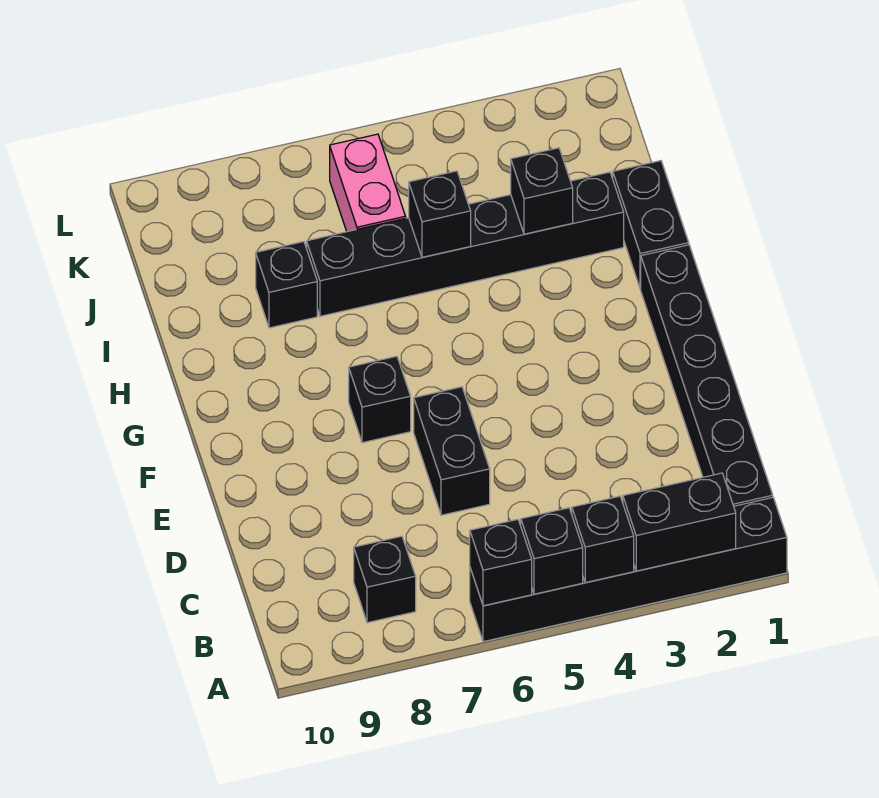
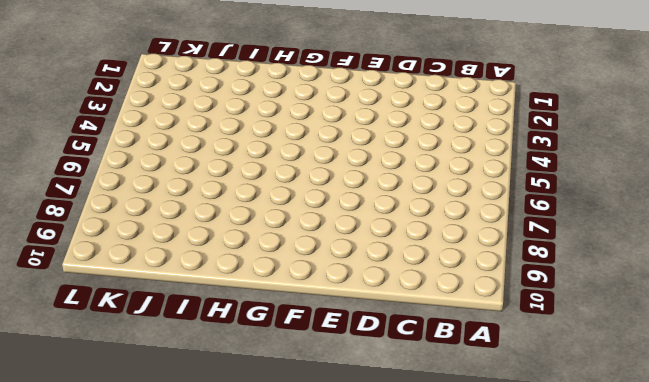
none -> black 1x6 brick [470,498,787,642]
none -> black 1x6 brick [641,245,773,506]
none -> black 1x1 brick [354,536,416,623]

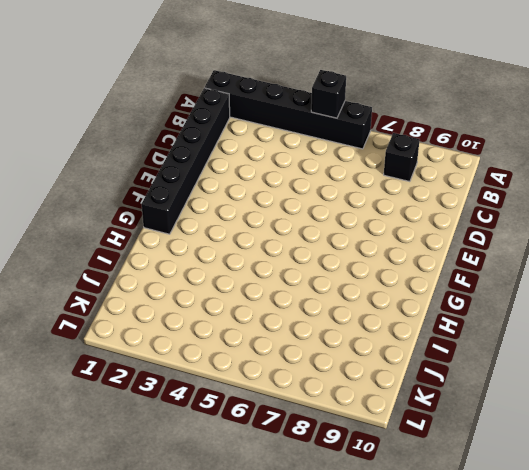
none -> black 1x2 brick [414,387,490,515]
none -> black 1x1 brick [349,356,411,443]
none -> black 1x2 brick [613,161,689,289]

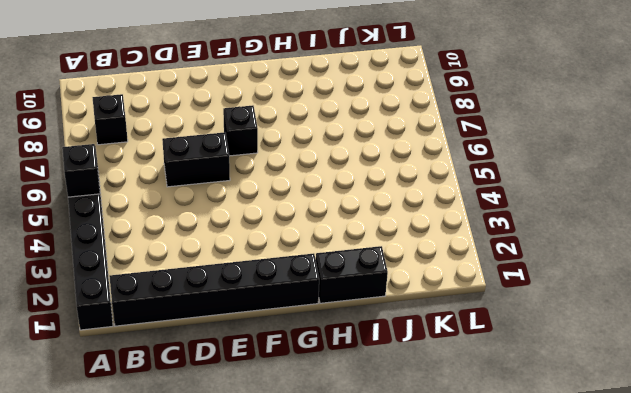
none -> black 1x6 brick [307,172,624,316]
none -> black 1x1 brick [256,242,317,328]
none -> pink 1x2 brick [330,134,406,232]

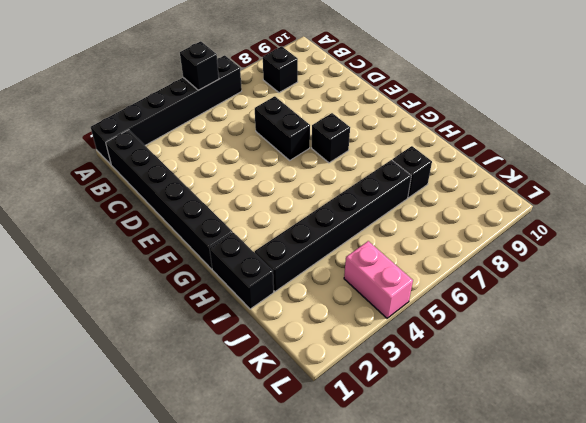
pink 1x2 brick [344,241,413,318] -> pink 1x2 brick moved to [330,134,406,232]
none -> black 1x2 brick [623,473,736,571]
none -> black 1x1 brick [572,496,634,583]
none -> black 1x1 brick [470,519,532,606]

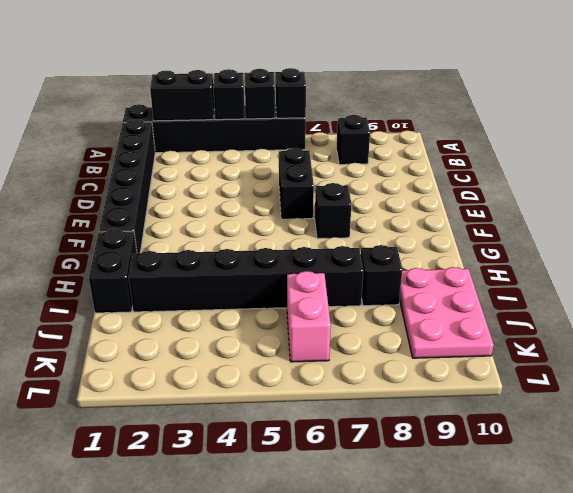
pink 2x3 plate [399,267,494,358] -> none
none -> black 1x1 brick [511,148,573,234]
none -> black 1x1 brick [409,171,471,257]

